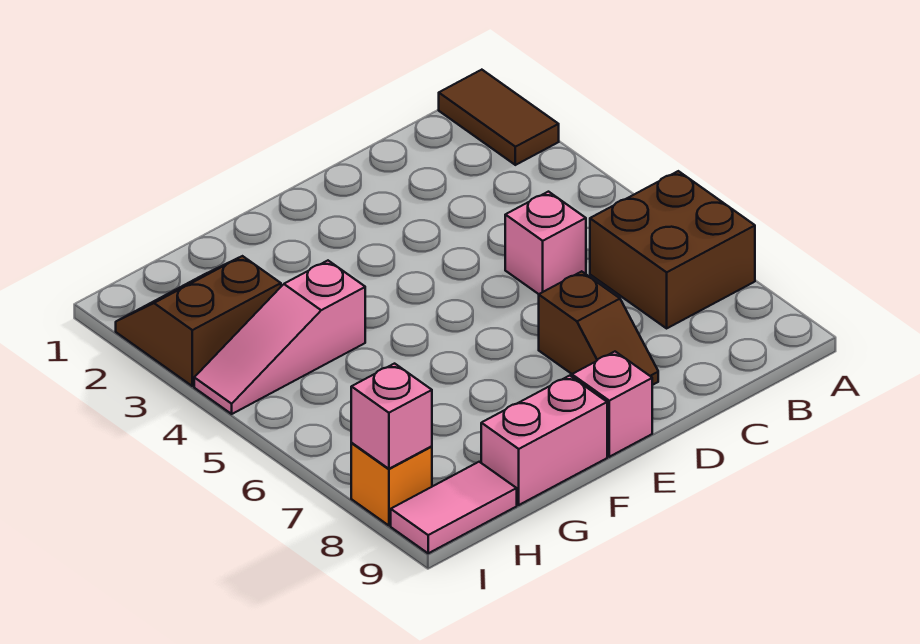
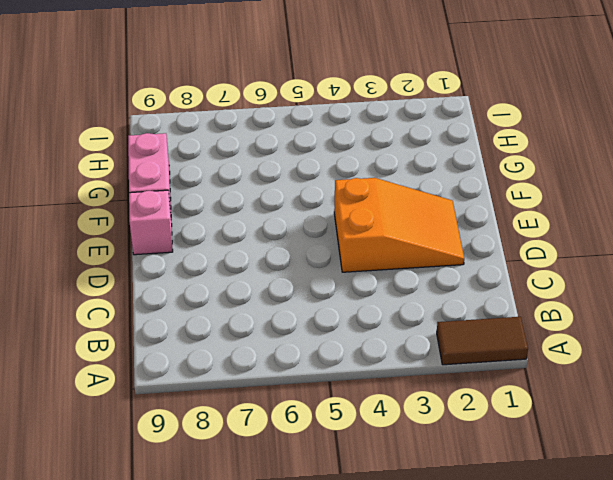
orange 2x3 slope [334,178,464,272] -> none
none -> brown 2x2 brick [590,171,755,328]
none -> pink 1x1 brick [505,192,586,294]

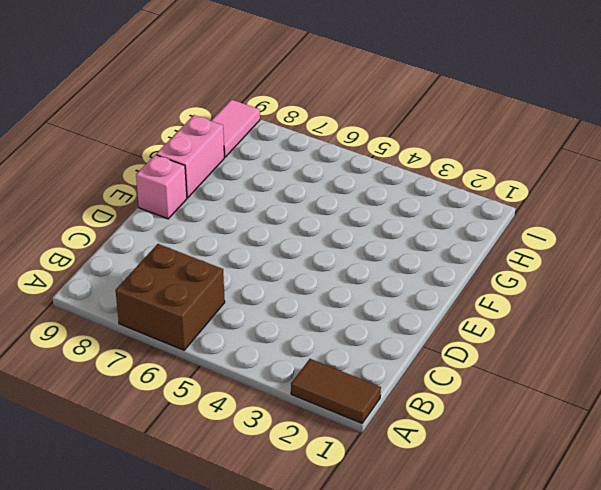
none -> pink 1x1 brick [505,192,586,294]
none -> brown 1x2 slope [539,271,658,385]

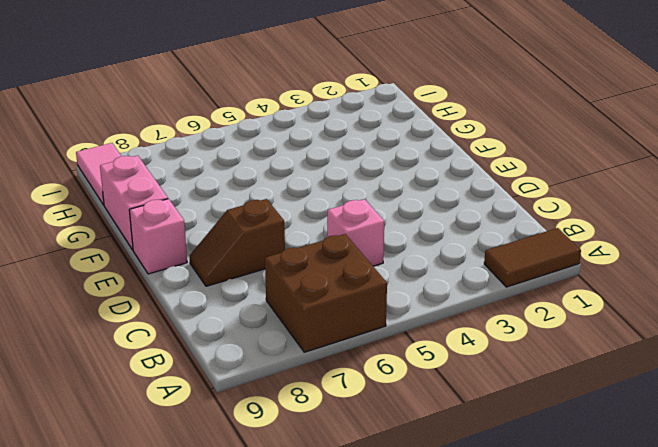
none -> pink 1x3 slope [194,261,365,414]
none -> brown 2x2 slope [116,256,281,386]

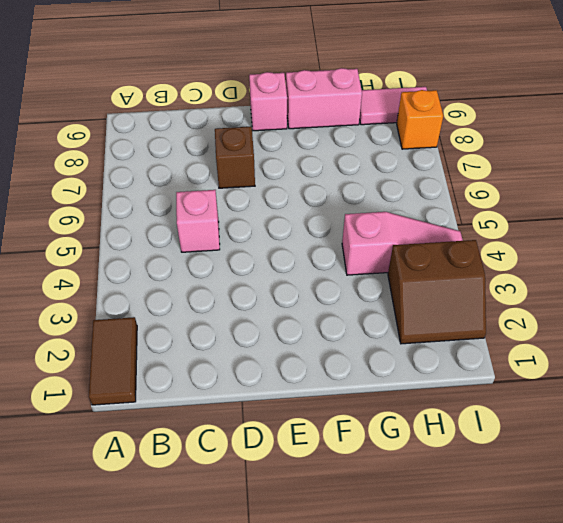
none -> brown 2x2 brick [590,171,755,328]
none -> pink 1x1 brick [351,364,432,469]

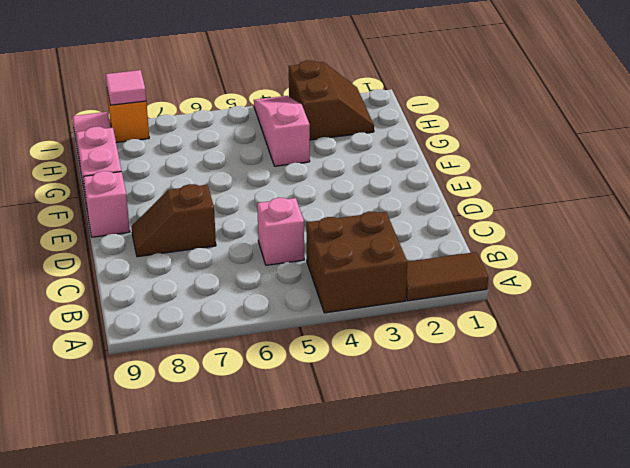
brown 2x2 brick [306,211,407,313] -> brown 2x2 brick moved to [590,171,755,328]
pink 1x1 tile [105,70,146,105] -> pink 1x1 brick [351,364,432,469]

